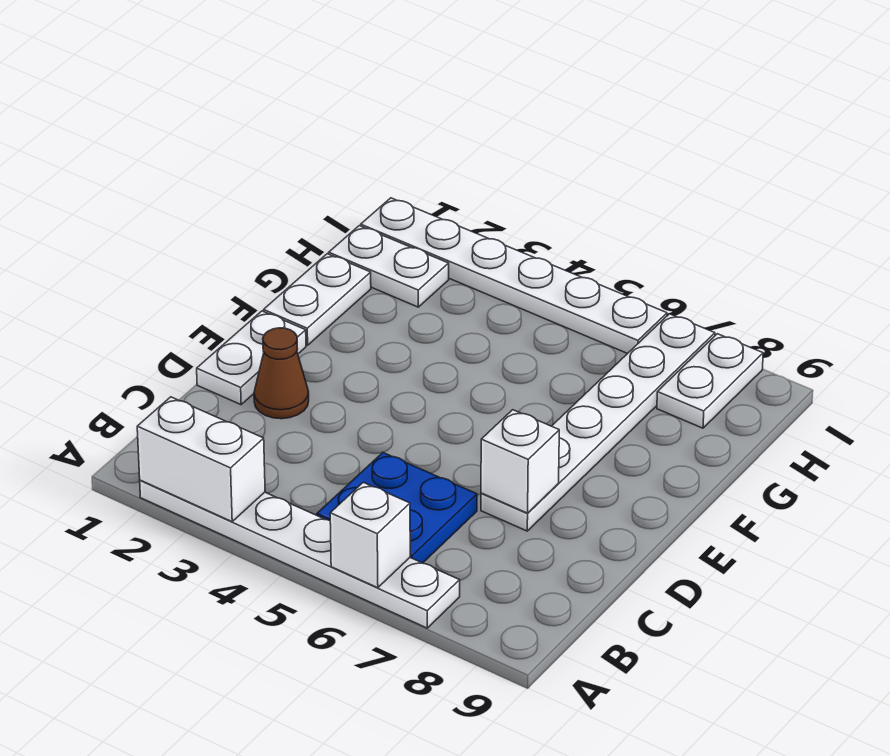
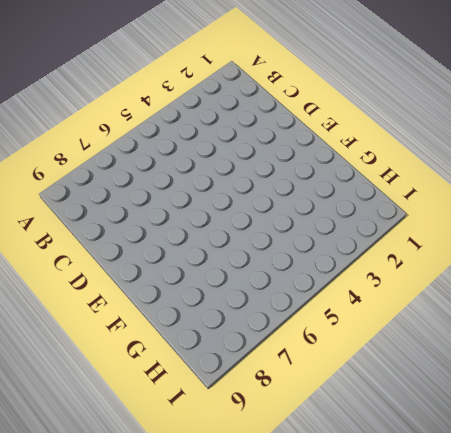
none -> white 1x6 plate [140,480,460,628]
none -> blue 2x2 plate [317,453,477,563]
none -> white 1x2 plate [197,311,306,405]

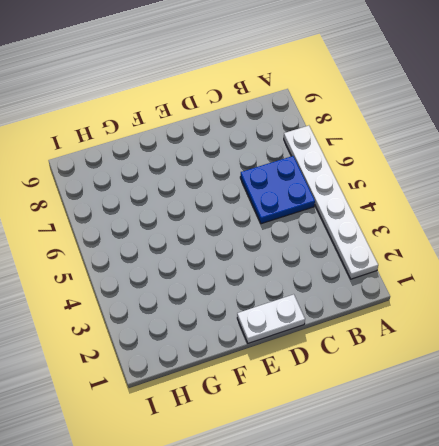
none -> brown 1x1 cone [254,328,309,419]
none -> white 1x6 plate [481,314,715,531]
none -> white 1x2 plate [264,254,371,345]

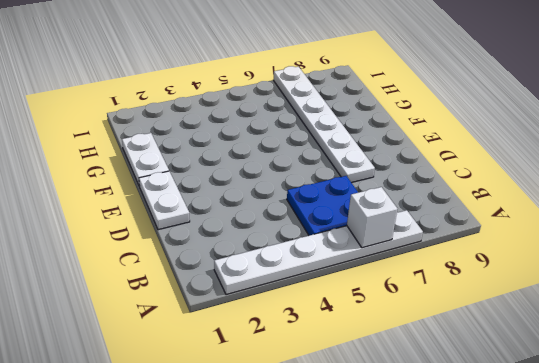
none -> brown 1x1 cone [254,328,309,419]
none -> white 1x2 plate [329,226,449,307]
none -> white 1x2 plate [657,334,763,428]

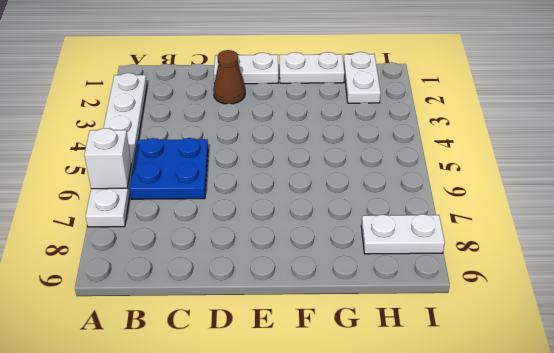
none -> white 1x6 plate [481,314,715,531]
none -> white 1x6 plate [361,198,667,354]
none -> white 1x2 brick [137,397,265,522]

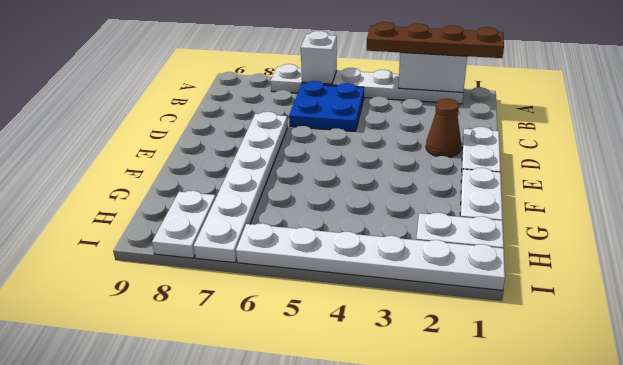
brown 1x4 plate [367,22,504,58] -> none
none -> white 1x1 brick [481,410,559,513]

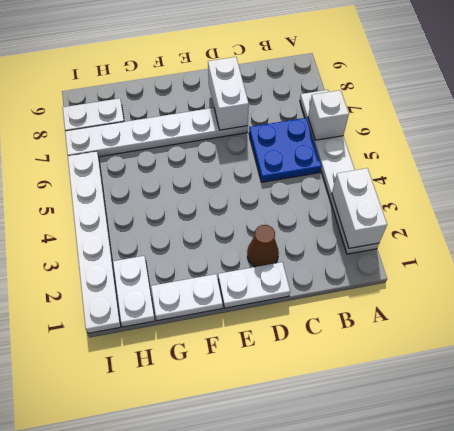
white 1x2 brick [208,57,249,130] -> white 1x1 brick [481,410,559,513]

